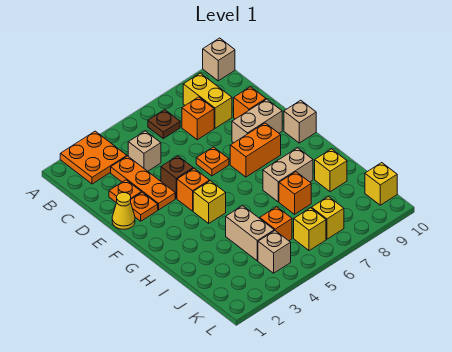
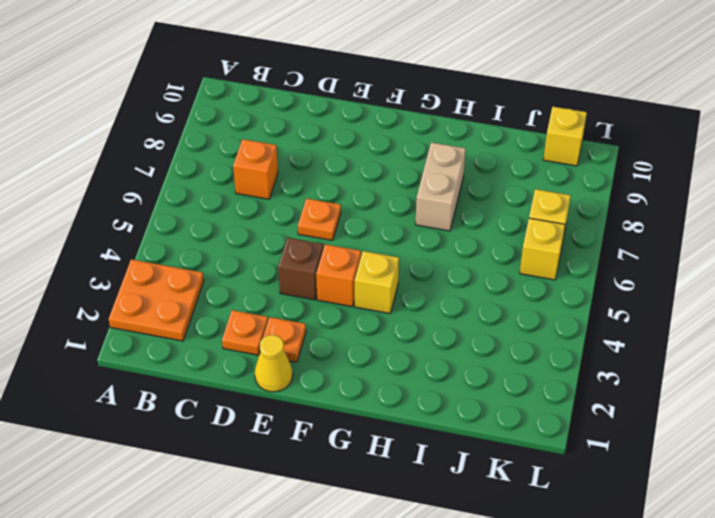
none -> tan 1x1 brick [203,38,235,81]
none -> brown 1x1 plate [148,110,180,138]
none -> yellow 1x2 brick [183,73,232,128]

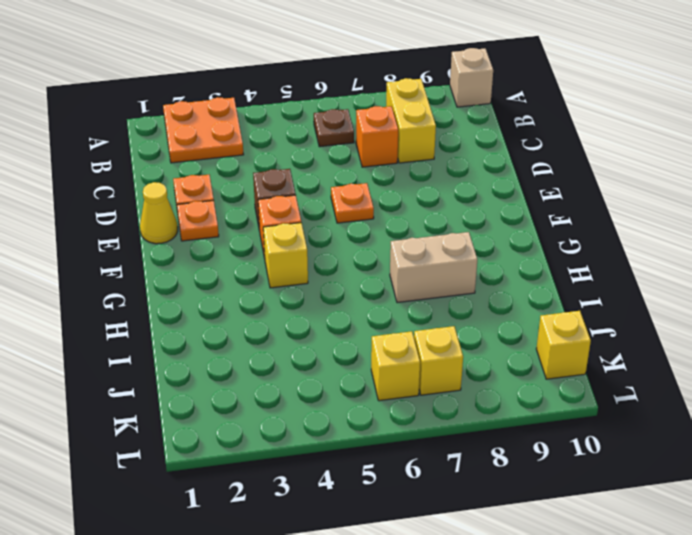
none -> orange 1x3 plate [111,156,175,210]
none -> tan 1x1 brick [128,131,161,171]
none -> orange 1x1 brick [234,87,266,119]

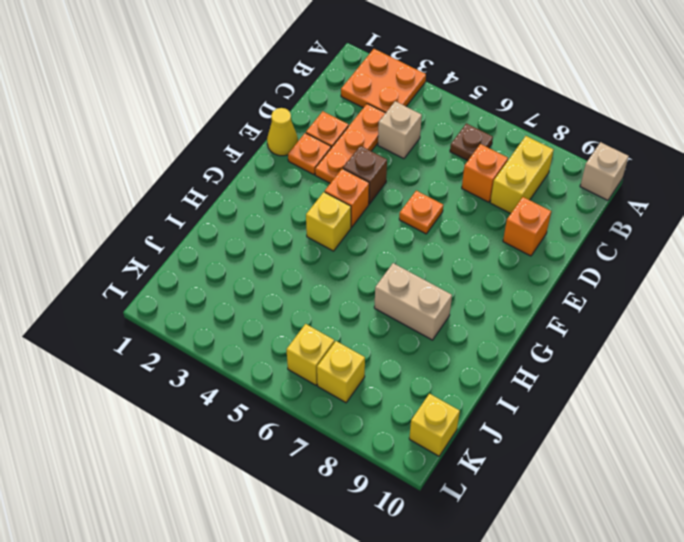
none -> tan 1x2 brick [232,99,282,143]
none -> orange 1x2 brick [230,123,281,177]
none -> tan 1x1 brick [284,100,316,143]

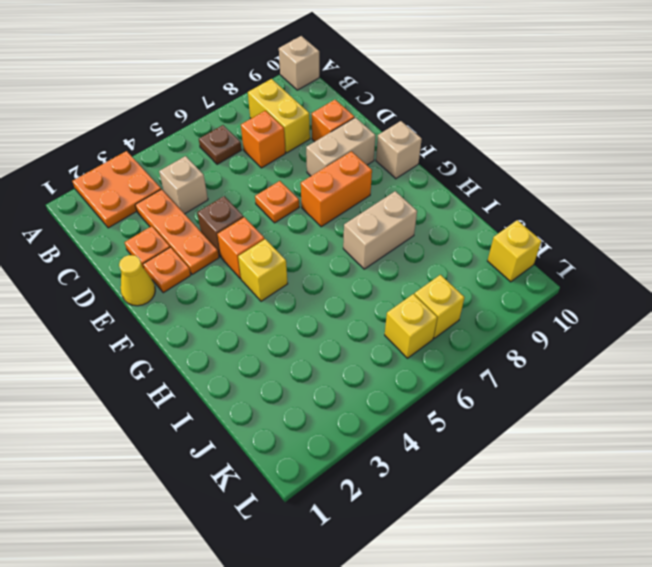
none -> tan 1x2 brick [226,206,274,261]
none -> orange 1x1 brick [279,172,311,214]
none -> yellow 1x1 brick [315,149,347,192]

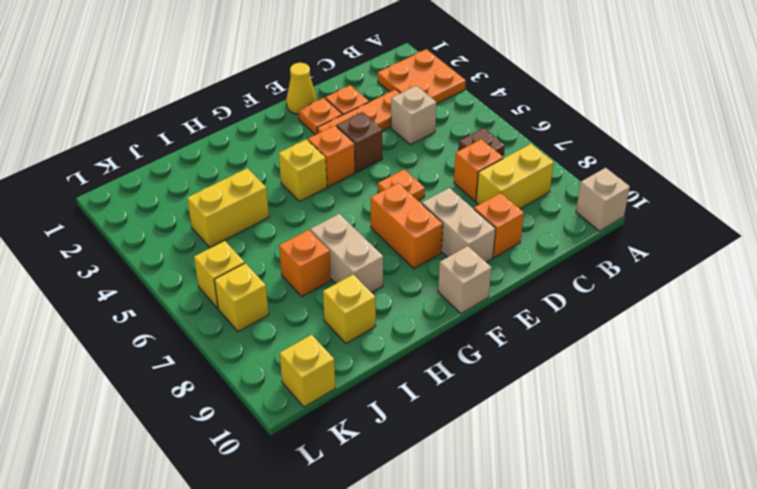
yellow 1x2 brick [187,168,269,247] -> tan 1x2 brick [226,206,274,261]
none -> orange 1x1 brick [260,207,292,241]
none -> tan 1x1 brick [258,231,291,273]

